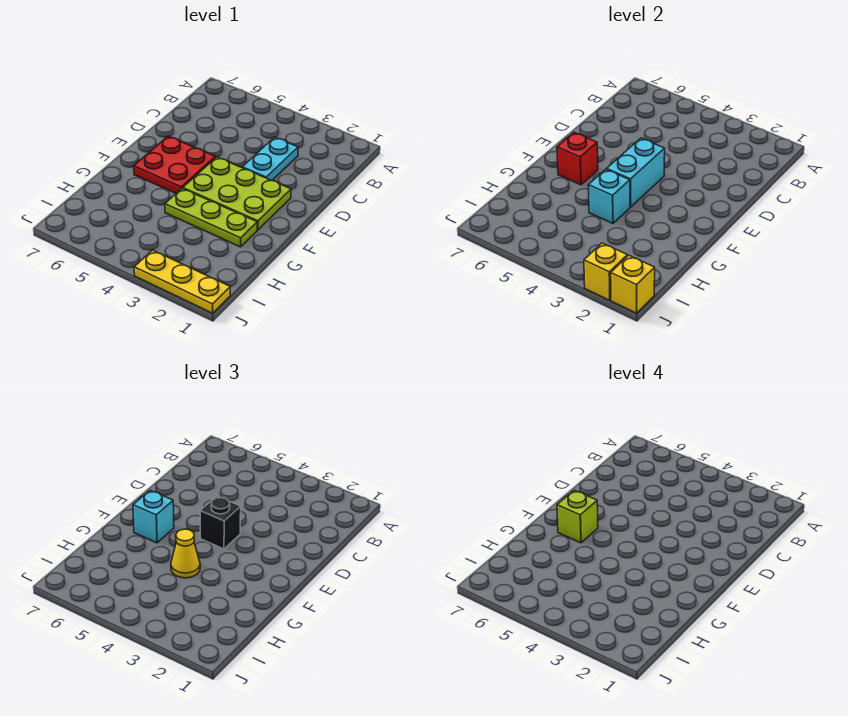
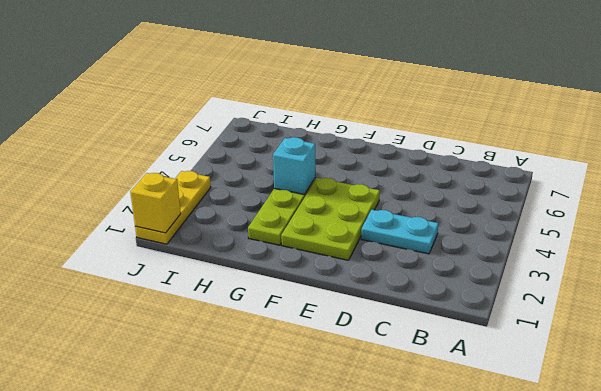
none -> red 2x2 plate [134,136,216,193]
none -> cyan 1x2 brick [607,138,665,207]
none -> red 1x1 brick [557,132,598,185]

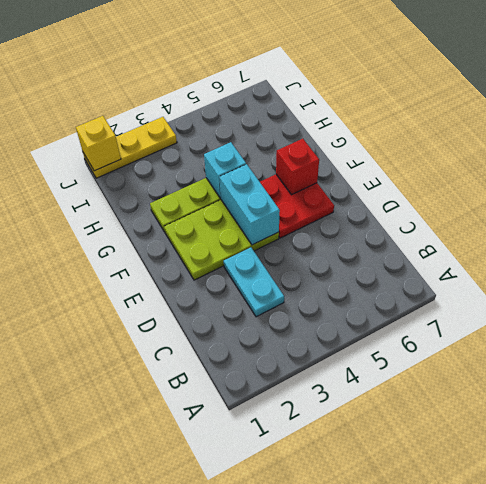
none -> yellow 1x1 brick [584,243,628,300]
none -> black 1x1 brick [200,496,241,549]
none -> cyan 1x1 brick [133,490,174,543]

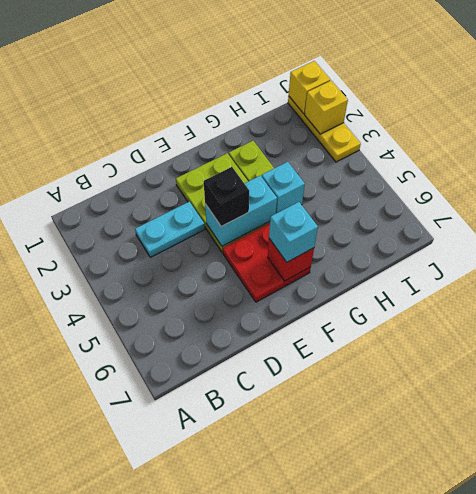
none -> yellow 1x1 cone [171,529,200,578]
none -> lime 1x1 brick [557,490,598,543]

